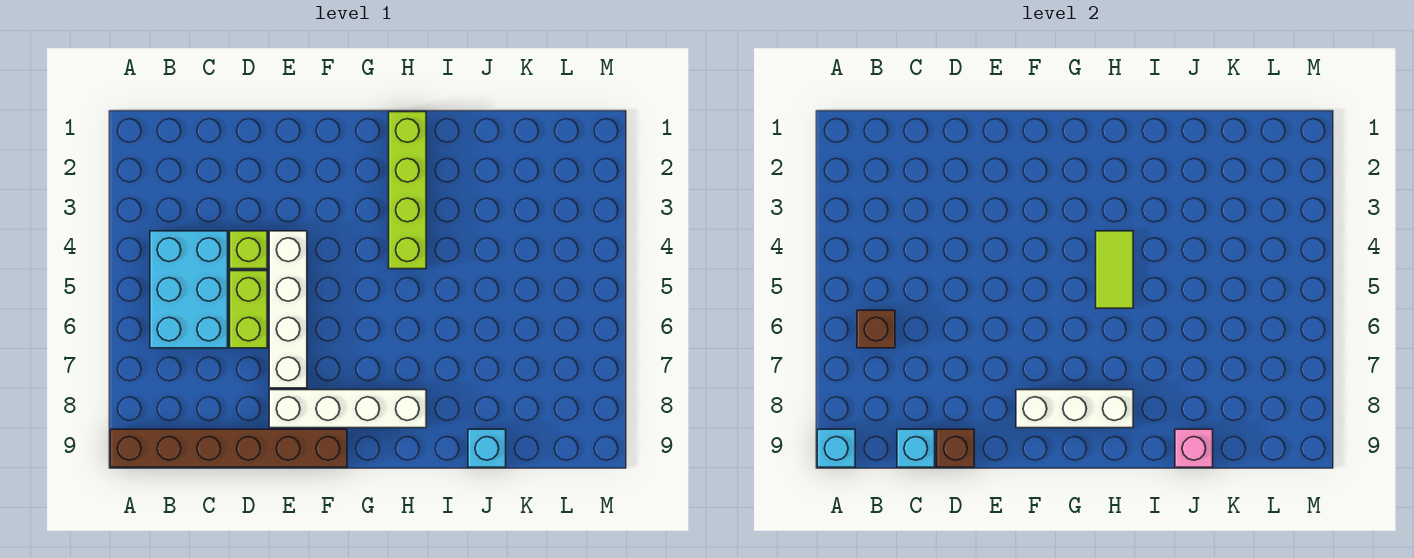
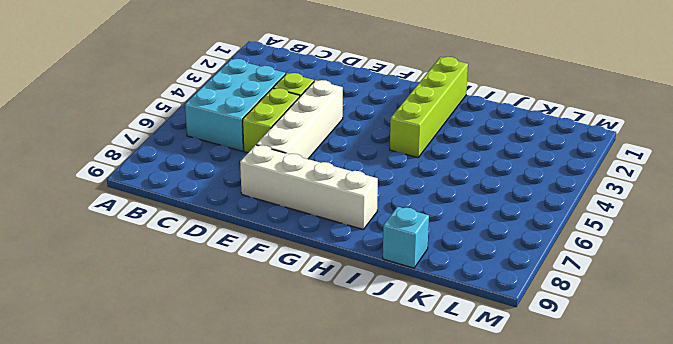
none -> brown 1x6 brick [110,429,347,467]
none -> cyan 1x1 brick [817,429,855,467]
none -> brown 1x1 brick [857,310,895,348]

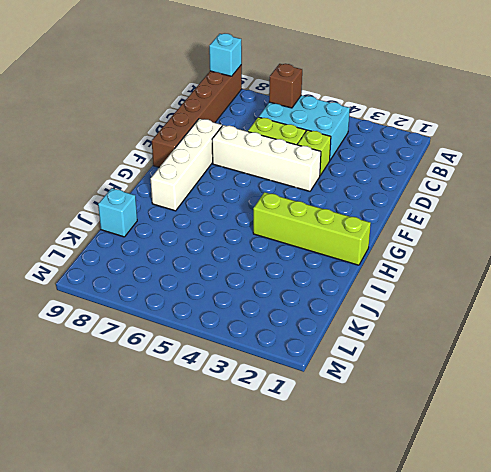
none -> cyan 1x1 brick [897,429,935,467]
none -> brown 1x1 brick [937,429,974,467]
none -> white 1x3 brick [1016,390,1133,428]

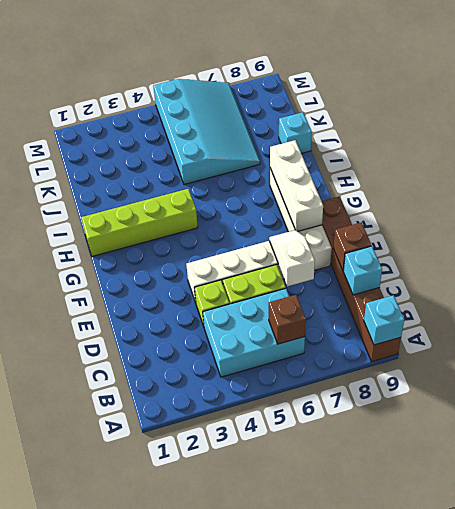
white 1x2 slope [269,230,315,286] -> none
cyan 3x4 slope [153,79,260,185] -> none
none -> lime 1x2 tile [1096,231,1133,308]
none -> pink 1x1 brick [1175,429,1213,467]

